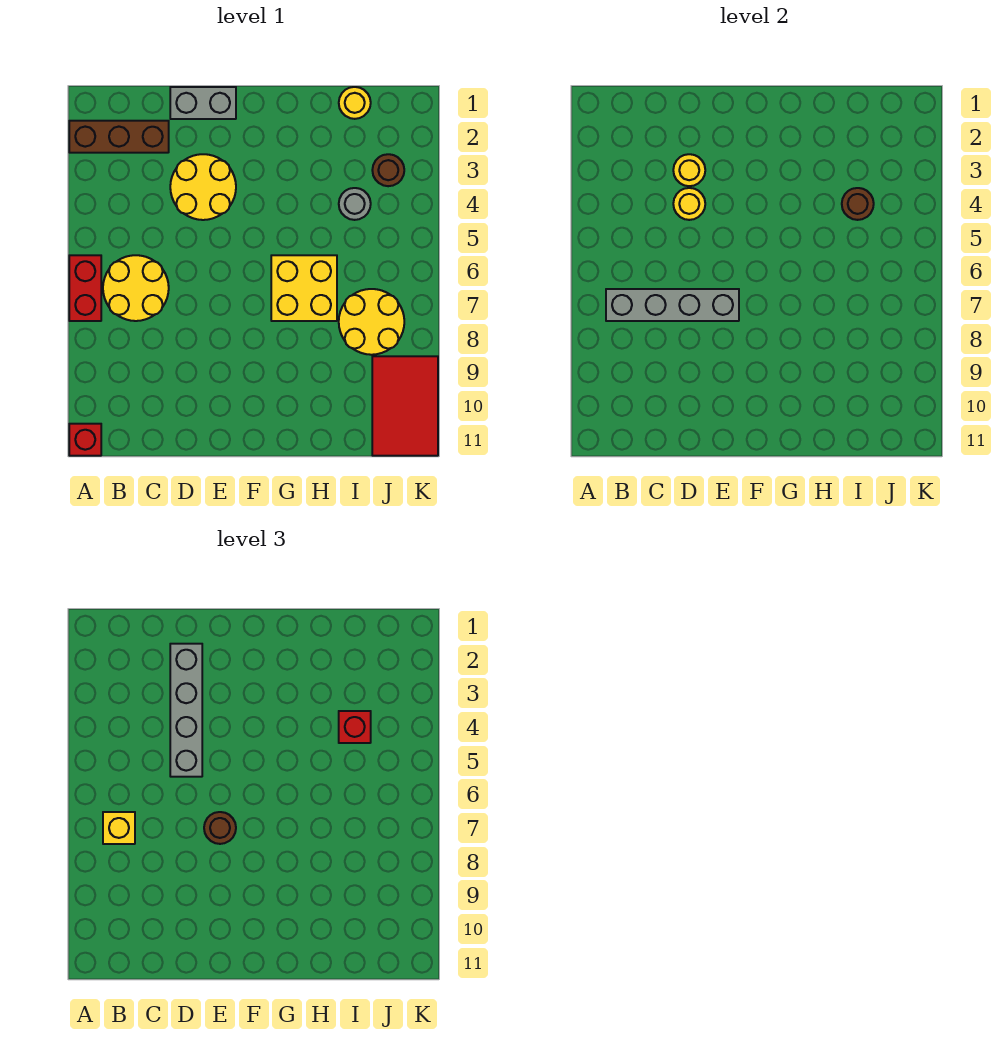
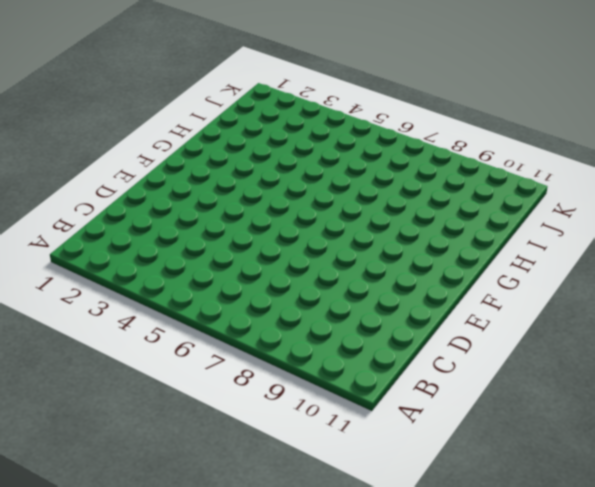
none -> brown 1x3 brick [69,121,169,153]
none -> red 1x2 brick [69,255,101,321]
none -> red 1x1 brick [69,424,101,456]

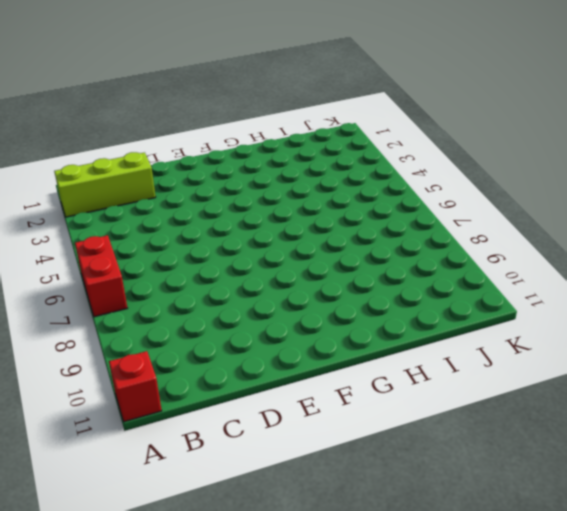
lime 1x3 brick [54,152,156,217] -> brown 1x3 brick [69,121,169,153]
none -> yellow 2x2 round brick [103,255,169,321]
none -> grey 1x2 brick [170,87,236,119]
none -> yellow 2x2 round brick [170,154,236,220]

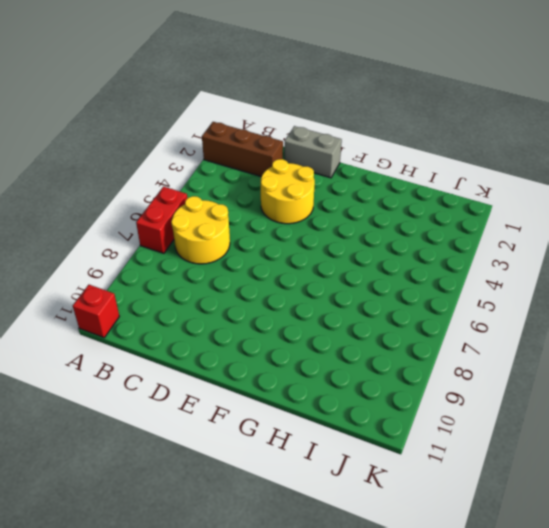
none -> yellow 2x2 brick [271,255,337,321]
none -> yellow 1x1 round brick [339,87,371,119]
none -> grey 1x1 round brick [339,188,371,220]

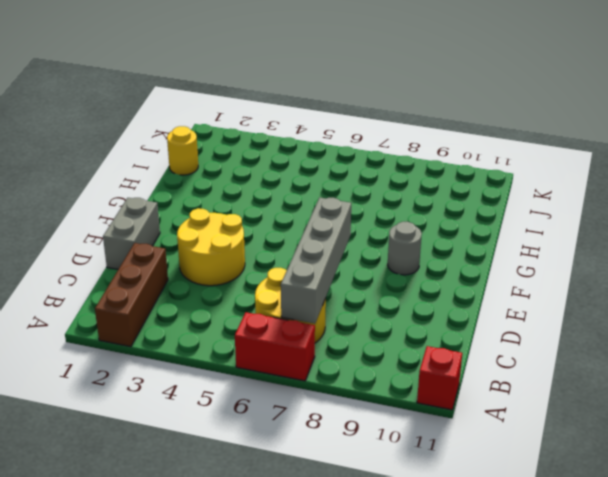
grey 1x1 round brick [388,222,422,275] -> grey 1x1 round brick moved to [339,188,371,220]
none -> yellow 2x2 brick [271,255,337,321]
none -> yellow 2x2 round brick [339,289,404,355]
none -> brown 1x1 round brick [372,154,404,186]

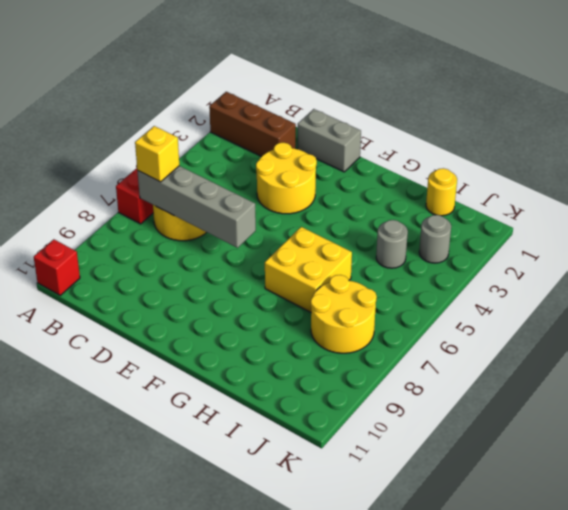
grey 1x1 round brick [419,215,451,263] -> brown 1x1 round brick [372,154,404,186]
none -> red 2x3 tile [372,356,438,456]
none -> yellow 1x1 round brick [673,154,705,186]
none -> yellow 1x1 round brick [673,188,705,220]

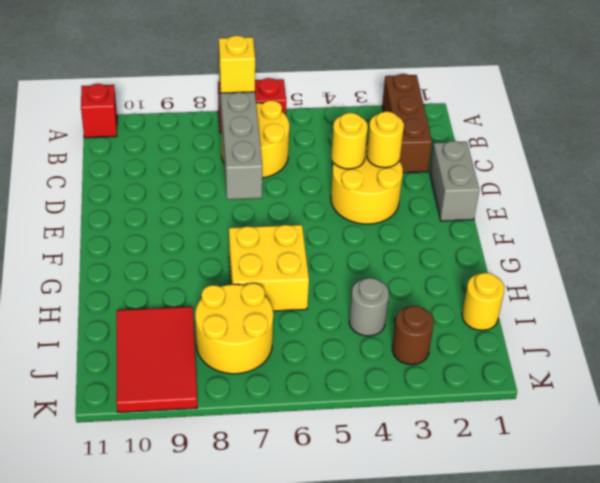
red 2x3 tile [116,307,197,412] -> red 2x3 tile turned to [372,356,438,456]
none -> brown 1x1 round brick [842,188,874,220]
none -> grey 1x4 brick [170,644,202,777]
none -> brown 1x1 round brick [204,812,236,844]

